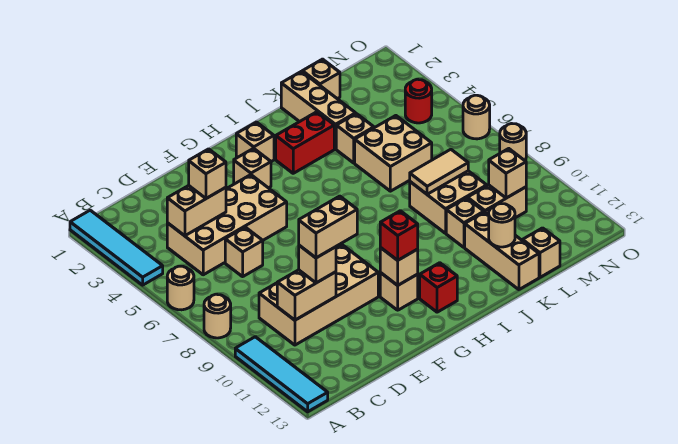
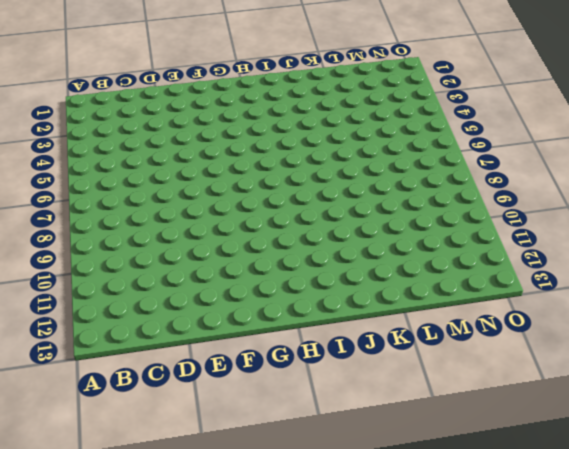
none -> cyan 1x4 tile [70,210,163,285]
none -> tan 1x1 round brick [167,266,194,310]
none -> tan 1x1 round brick [204,294,231,338]
none -> cyan 1x4 tile [235,337,328,412]

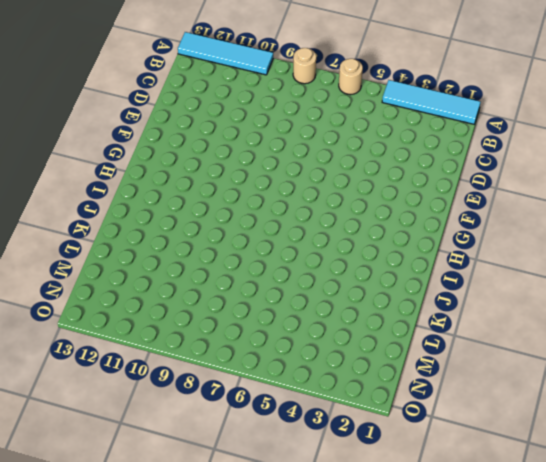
none -> tan 2x4 brick [167,175,287,275]
none -> tan 2x4 brick [259,245,378,345]
none -> tan 1x1 brick [225,227,263,277]
none -> tan 1x1 brick [234,148,271,188]

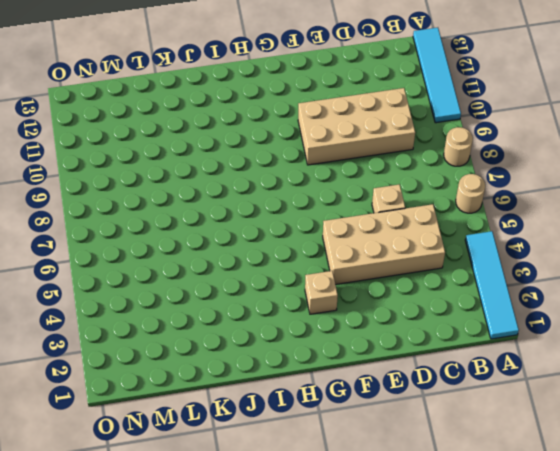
none -> tan 1x1 brick [380,273,418,310]
none -> tan 1x1 brick [236,122,274,162]
none -> red 1x1 brick [420,263,457,312]
none -> red 1x2 brick [276,112,334,173]

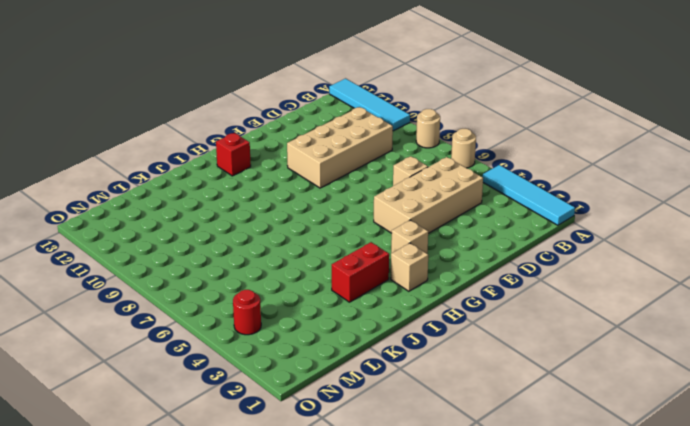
none -> tan 1x1 brick [380,273,418,310]
none -> tan 1x3 brick [281,71,356,149]
none -> tan 1x1 brick [336,114,374,163]
none -> tan 2x2 brick [355,116,432,191]

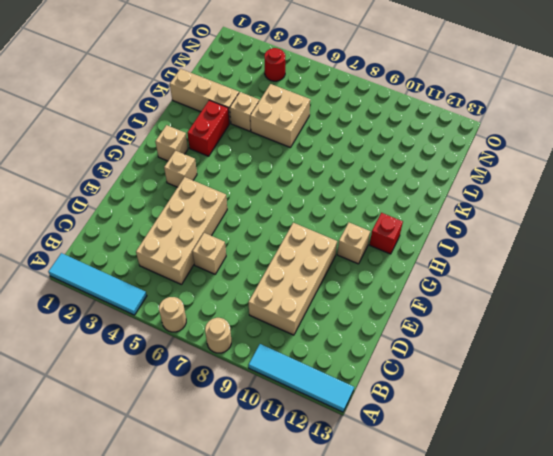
none -> tan 2x2 brick [410,171,487,233]
none -> tan 1x1 brick [446,198,484,247]
none -> tan 1x3 brick [465,212,539,290]
none -> tan 1x1 brick [302,59,340,99]

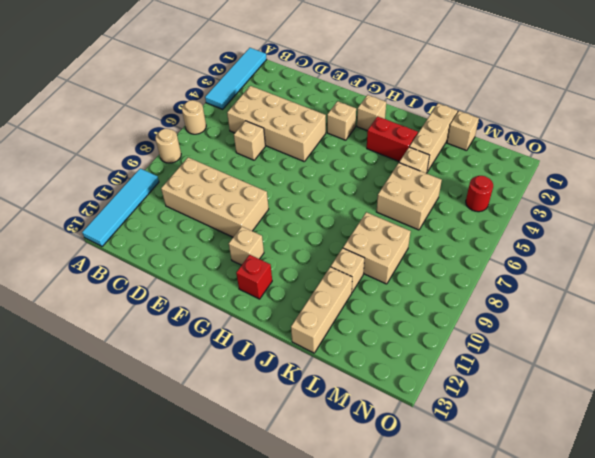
none -> tan 1x2 brick [468,185,526,218]
none -> tan 1x1 brick [523,228,560,277]
none -> tan 1x1 round brick [463,95,490,139]
none -> tan 1x1 round brick [500,124,526,161]

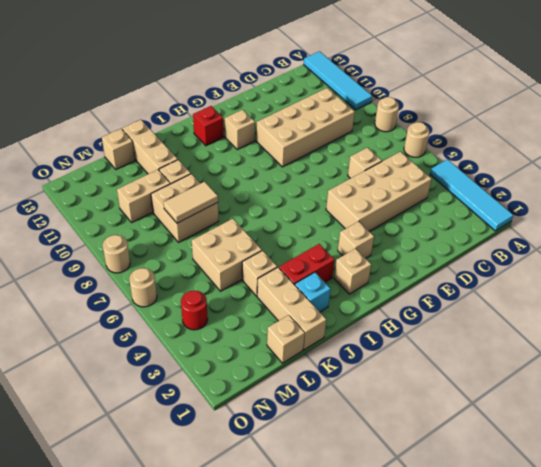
cyan 1x1 brick [295,272,330,312] -> none
none -> tan 1x2 brick [167,186,226,236]
none -> tan 1x2 brick [277,270,336,320]
none -> tan 1x1 brick [380,248,418,285]
none -> tan 1x1 round brick [489,204,515,247]

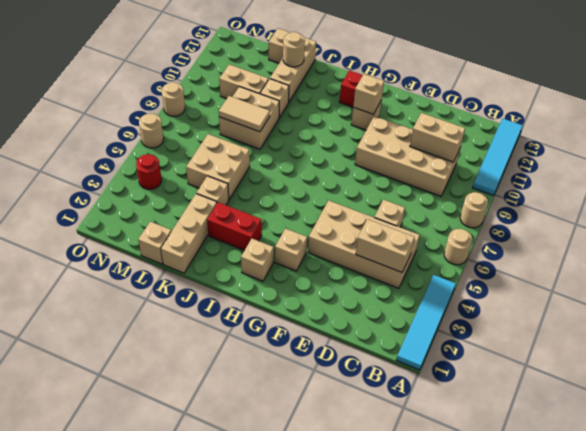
none -> tan 1x1 brick [489,149,526,198]
none -> tan 1x1 brick [189,149,226,198]
none -> tan 1x1 brick [299,245,336,283]
none -> red 1x1 brick [380,211,418,260]

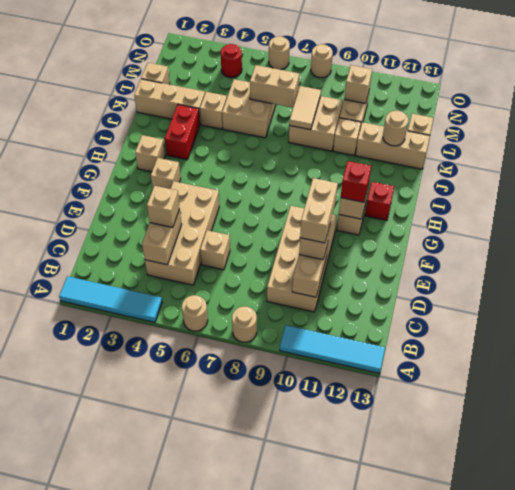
tan 1x2 brick [250,65,299,108] -> none

